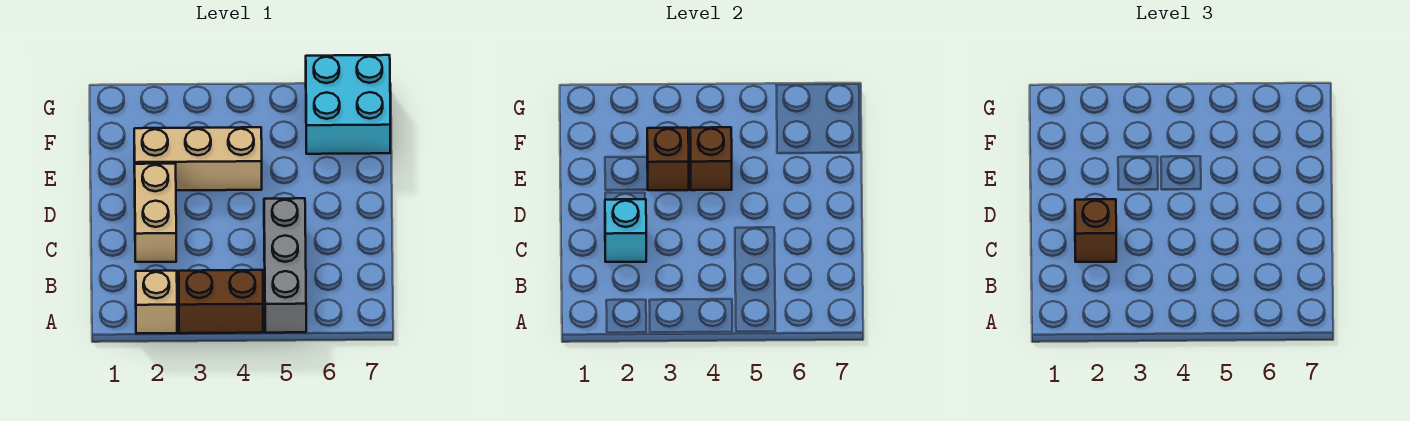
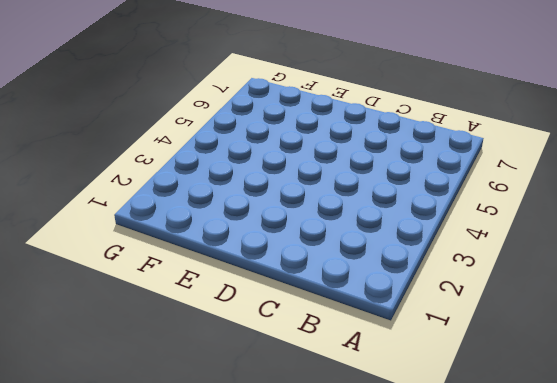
none -> tan 1x1 brick [136,271,177,334]
none -> brown 1x2 brick [179,270,263,333]

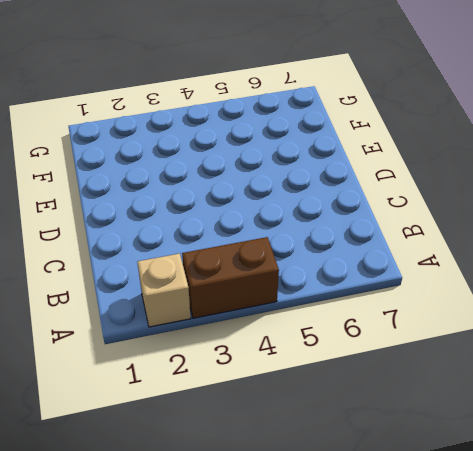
none -> grey 1x3 brick [264,198,306,333]
none -> tan 1x2 brick [135,164,176,262]

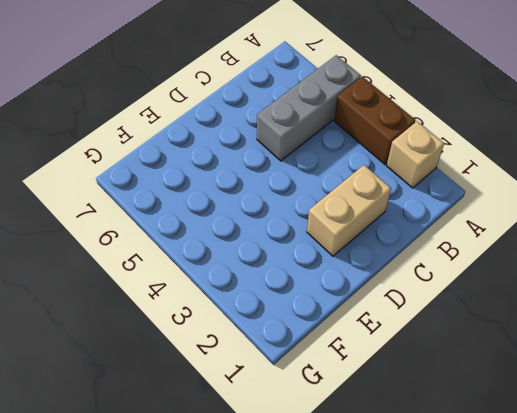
none -> tan 1x3 brick [134,127,262,190]
none -> cyan 2x2 brick [306,55,390,154]

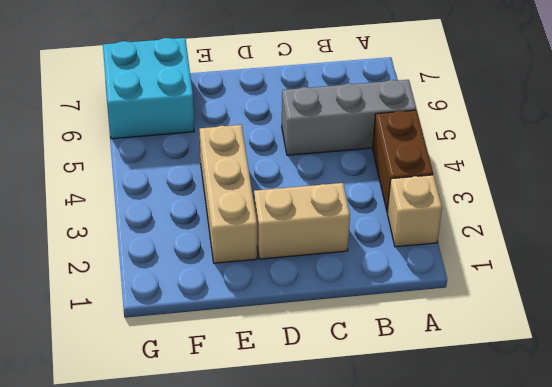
none -> cyan 1x1 brick [605,199,646,262]
none -> brown 1x1 brick [647,128,689,190]

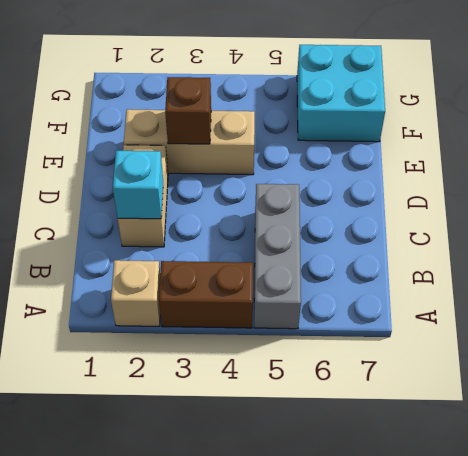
none -> brown 1x1 brick [690,127,732,190]
none -> brown 1x1 brick [1075,199,1116,262]

